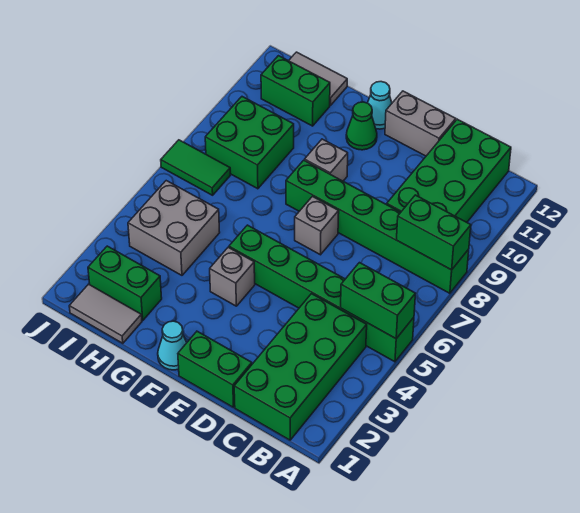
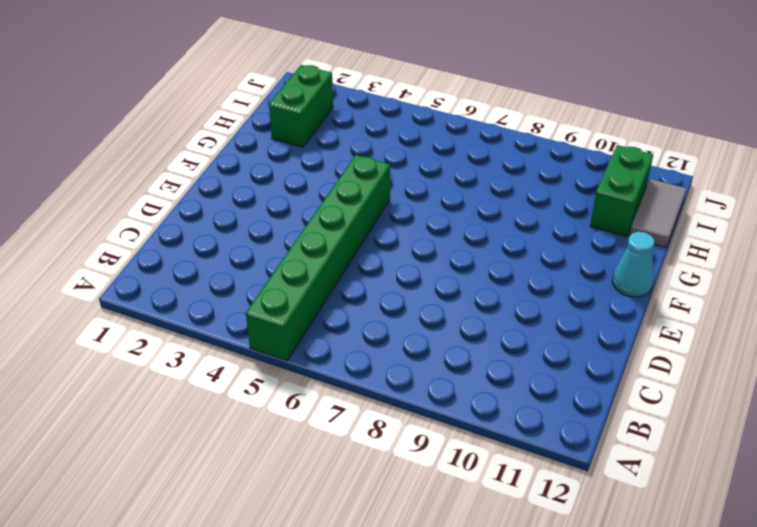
none -> green 1x6 brick [286,160,469,293]
none -> green 2x4 brick [234,294,367,440]
none -> green 2x4 brick [387,119,511,222]

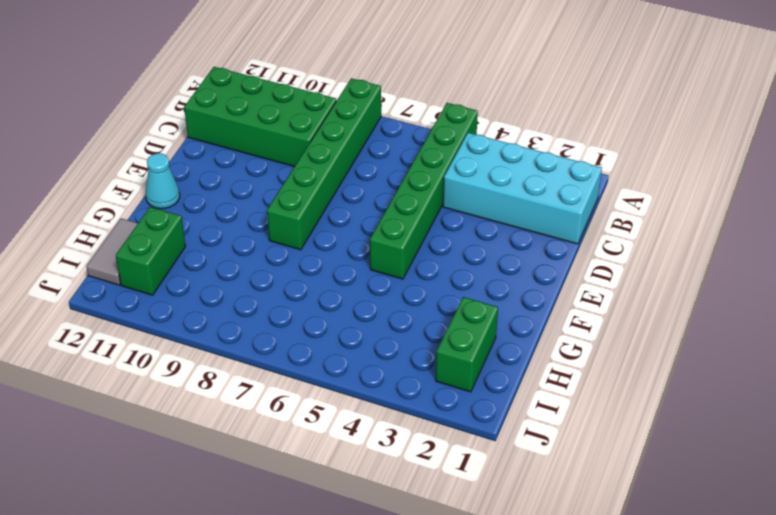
cyan 2x4 brick [443,133,602,244] -> green 2x4 brick [234,294,367,440]
none -> green 1x2 brick [178,331,252,407]
none -> grey 1x2 brick [385,91,456,156]
none -> grey 1x1 brick [295,197,339,255]

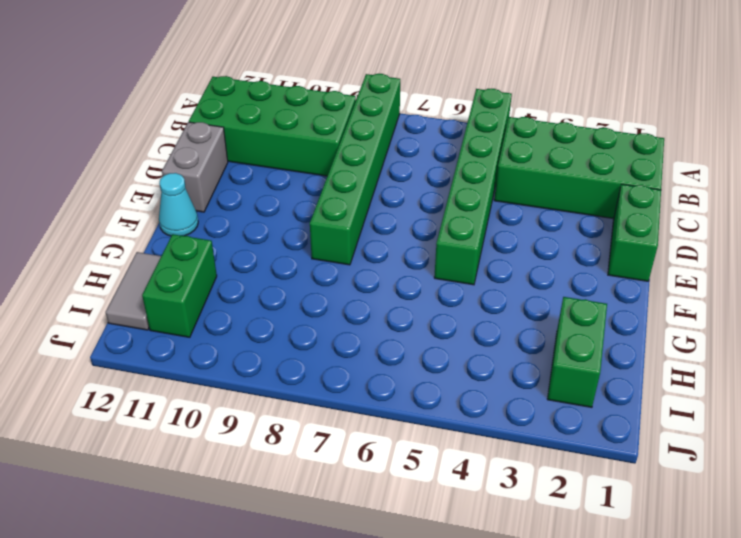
none -> grey 1x1 brick [295,197,339,255]
none -> cyan 1x1 cone [158,321,187,370]
none -> grey 1x1 brick [210,247,255,306]

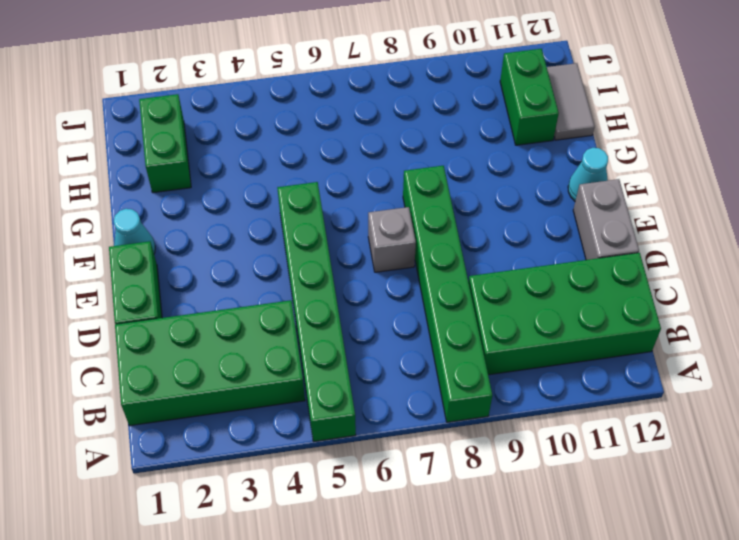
none -> grey 1x1 brick [210,247,255,306]
none -> grey 1x1 brick [305,139,348,181]
none -> green 1x1 cone [346,102,377,150]

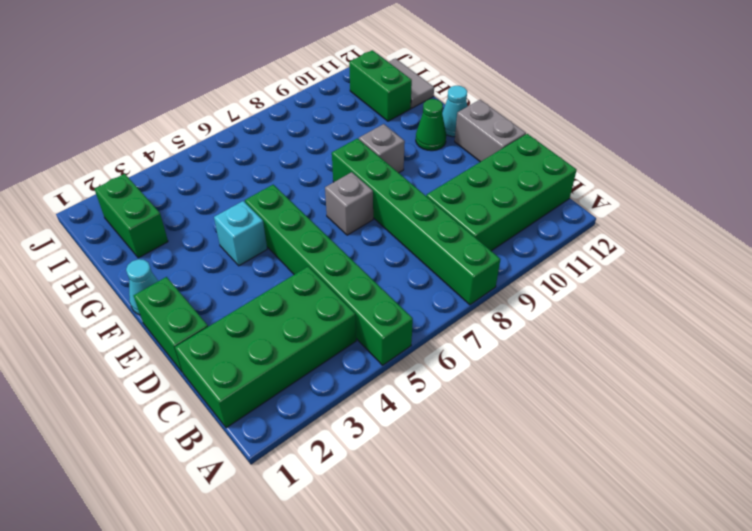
cyan 1x1 brick [214,201,267,266] -> grey 1x1 brick [210,247,255,306]
none -> grey 1x2 tile [69,284,142,343]
none -> grey 2x2 brick [128,181,220,275]
none -> green 2x2 brick [205,97,294,189]

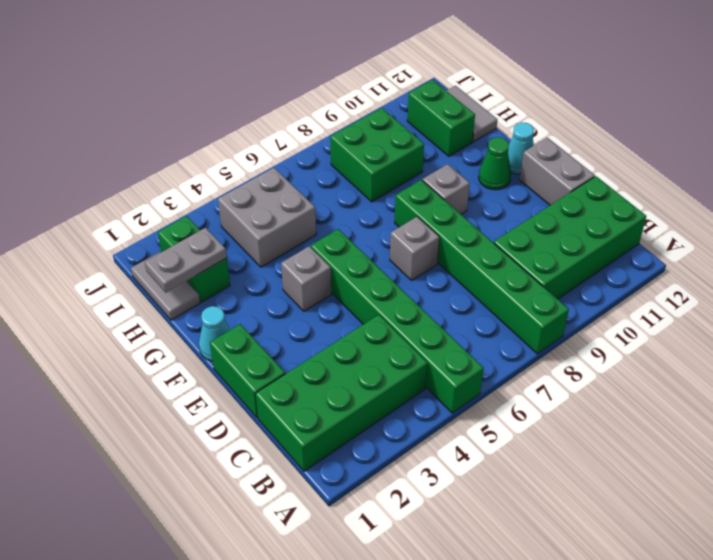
grey 1x2 plate [145,228,227,293] -> none
none -> green 1x2 tile [161,140,230,195]
none -> green 1x2 brick [341,263,415,339]
none -> green 1x2 brick [397,195,471,270]

